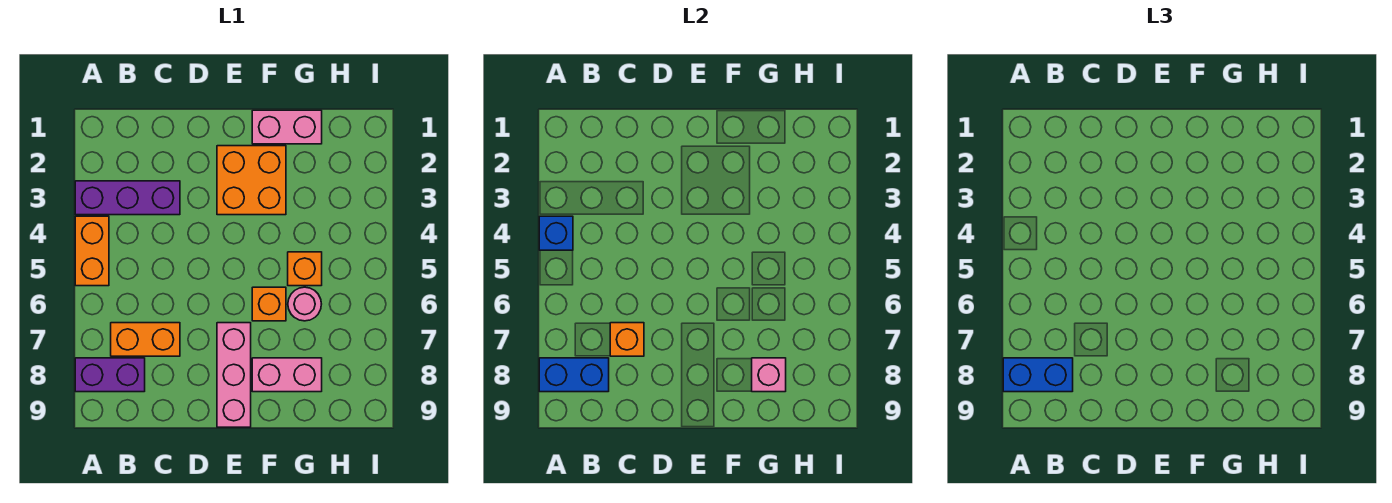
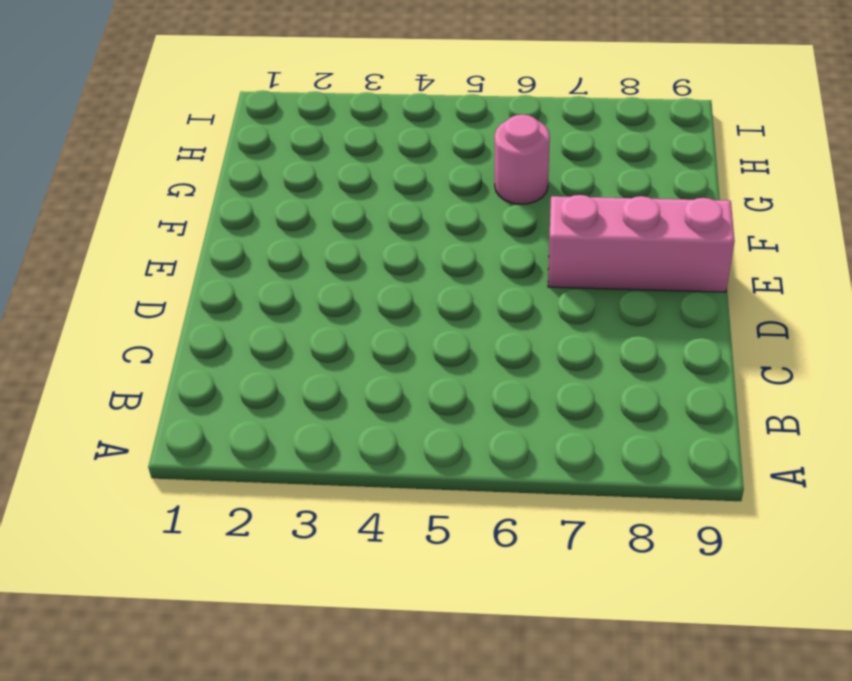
none -> purple 1x3 brick [75,181,180,215]
none -> orange 1x2 brick [75,216,109,286]
none -> purple 1x2 brick [75,358,145,392]

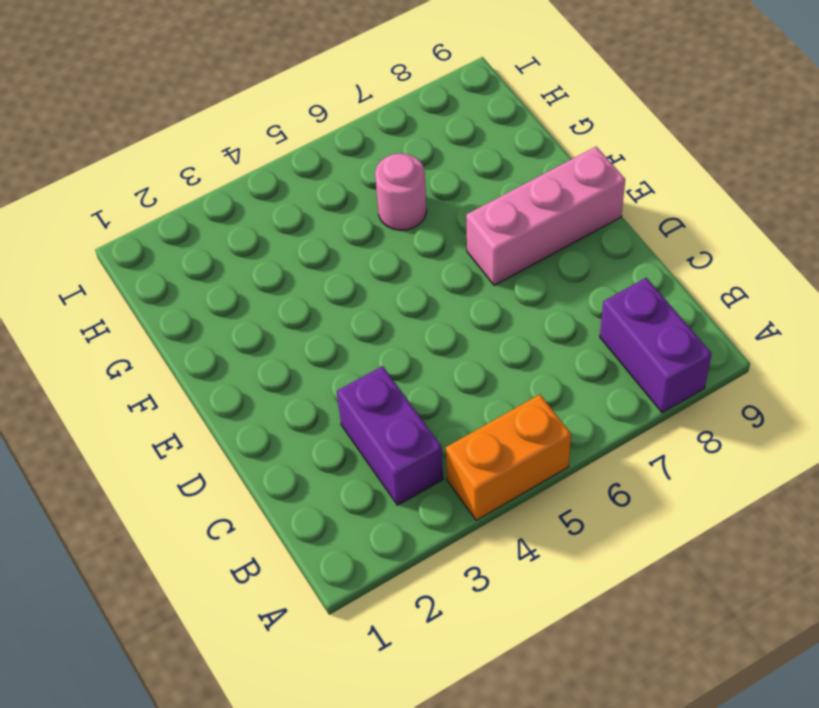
purple 1x2 brick [337,366,443,505] -> purple 1x3 brick [75,181,180,215]
none -> orange 1x2 brick [111,323,180,356]
none -> orange 2x2 brick [217,146,286,215]
none -> pink 1x2 brick [252,110,322,144]

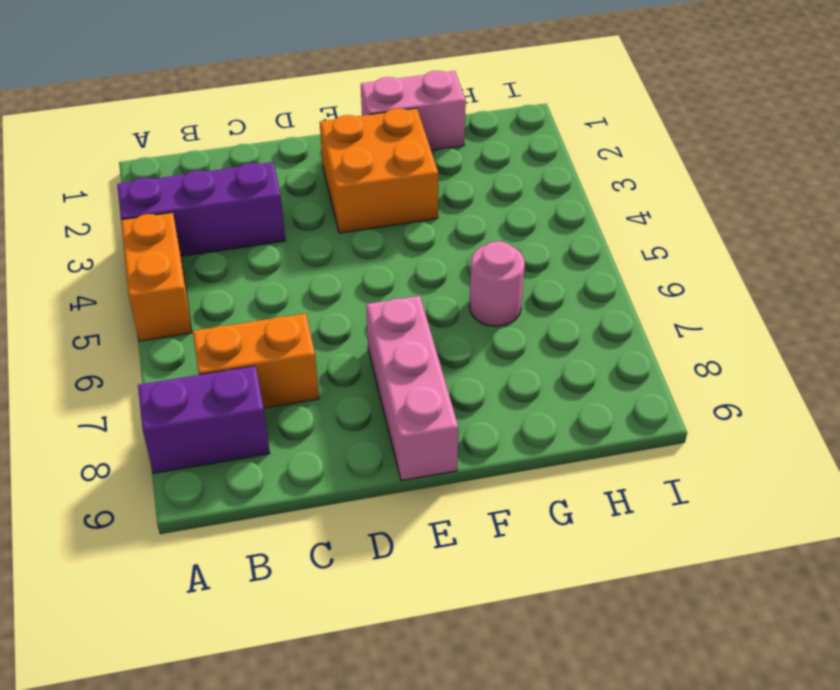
none -> orange 1x1 brick [252,287,286,321]
none -> pink 1x2 brick [252,358,322,392]
none -> orange 1x1 brick [288,252,322,286]

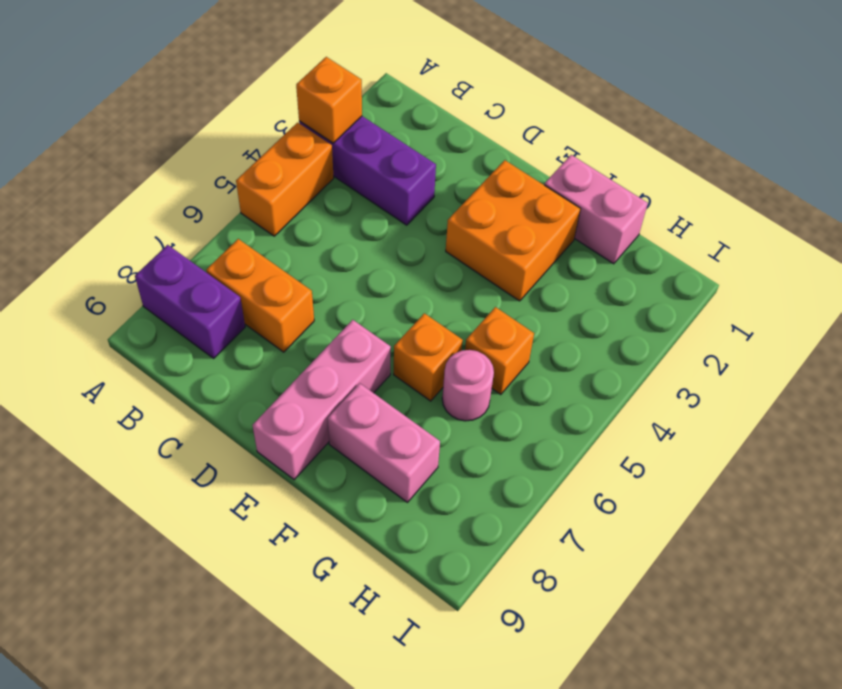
orange 1x1 brick [296,57,362,143] -> orange 1x1 brick moved to [610,323,644,356]
none -> blue 1x1 brick [539,216,573,250]
none -> blue 1x2 brick [539,358,609,392]
none -> pink 1x1 brick [752,358,786,392]

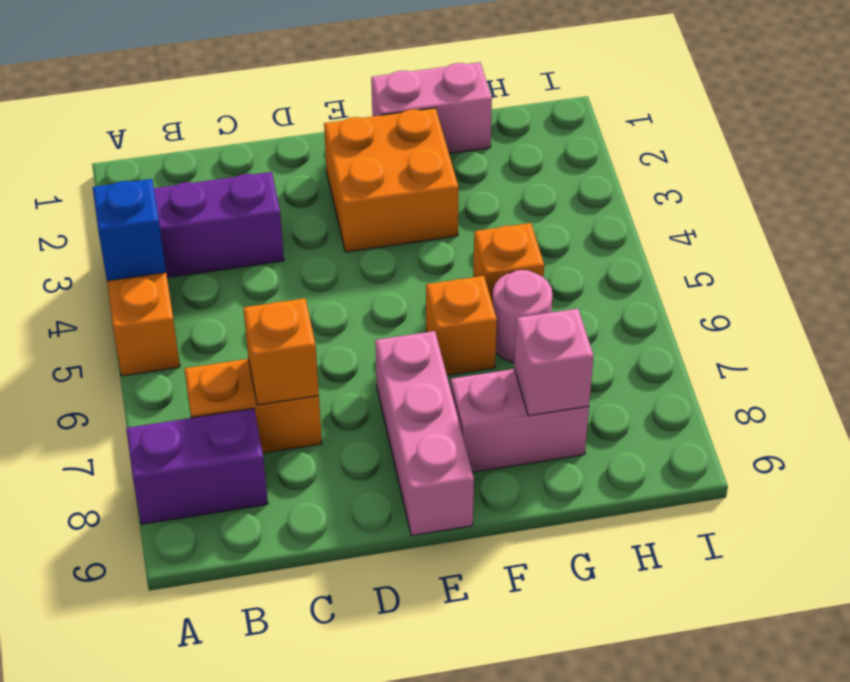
none -> blue 1x2 brick [539,358,609,392]
none -> blue 1x2 brick [1003,358,1073,392]

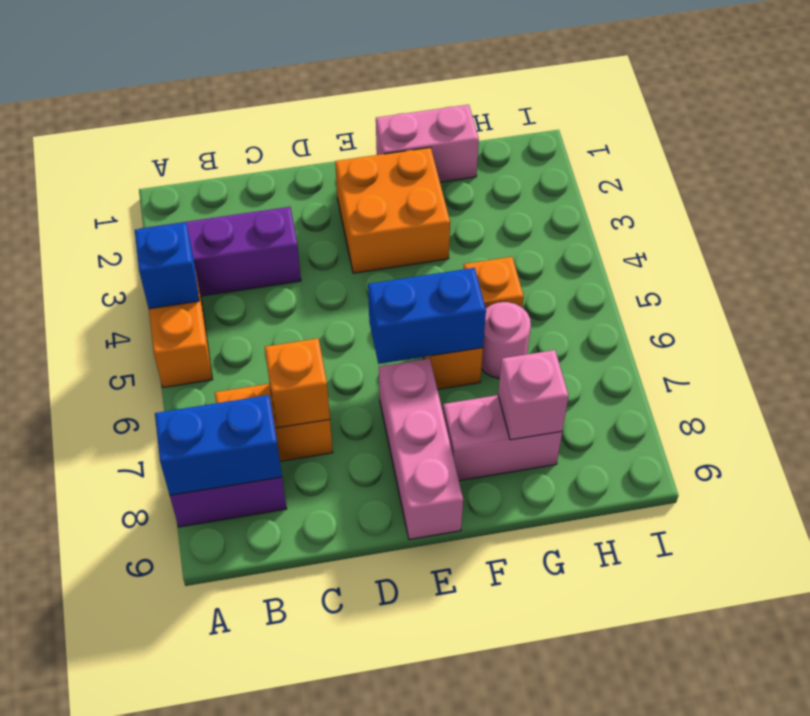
blue 1x2 brick [368,268,486,364] -> blue 1x2 brick moved to [1003,358,1073,392]

